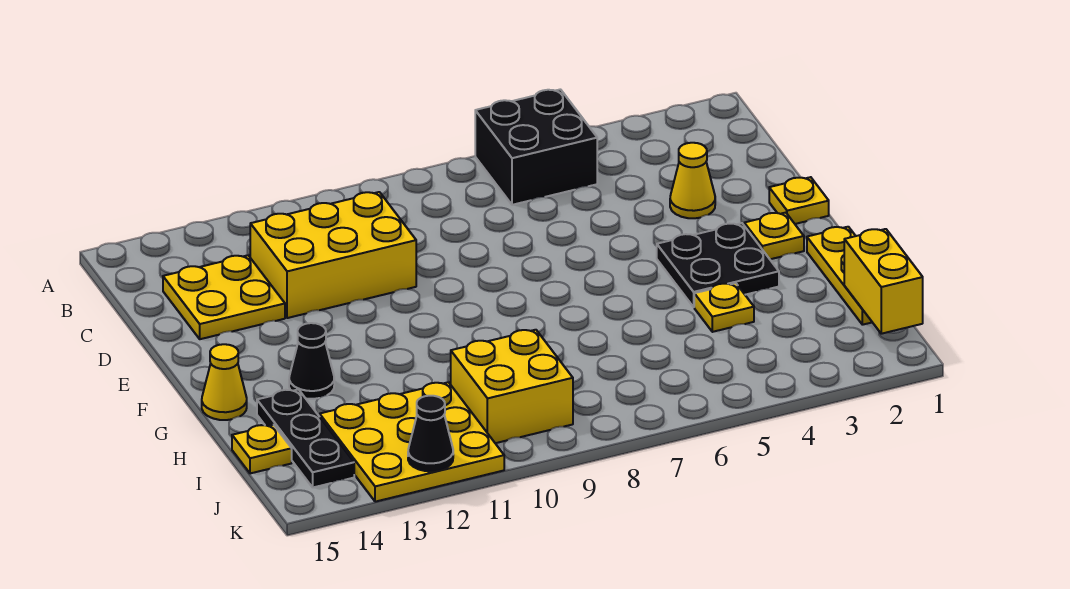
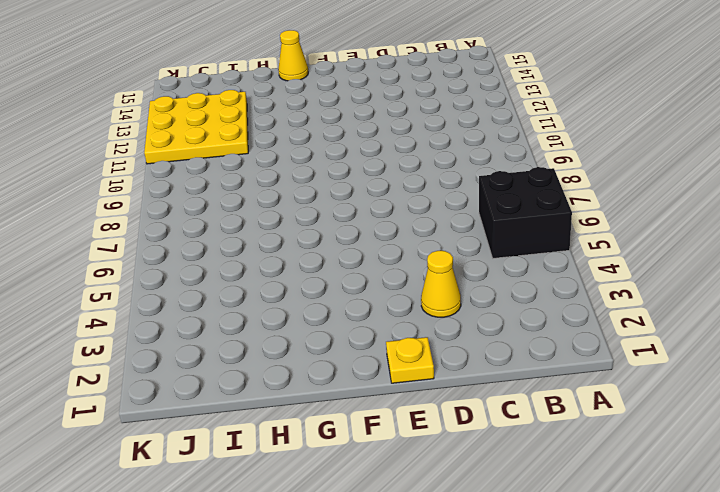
none -> yellow 2x3 brick [250,192,416,318]
none -> yellow 2x2 plate [163,255,285,339]
none -> yellow 1x1 plate [744,213,804,259]

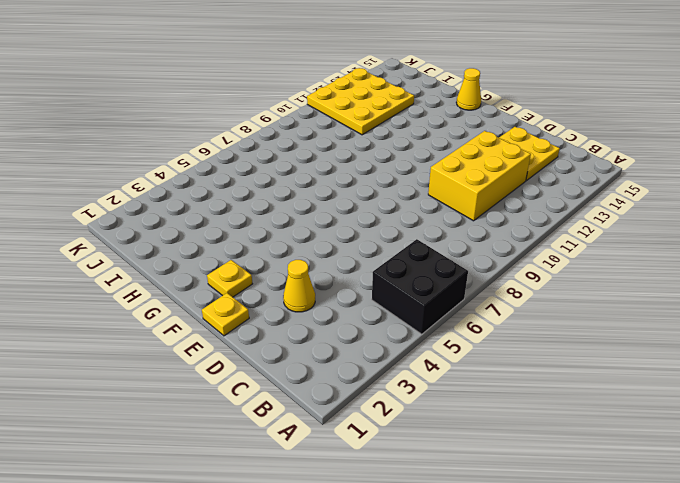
none -> black 2x2 plate [657,223,779,307]
none -> yellow 1x3 plate [807,227,872,325]
none -> black 1x1 cone [289,323,334,399]

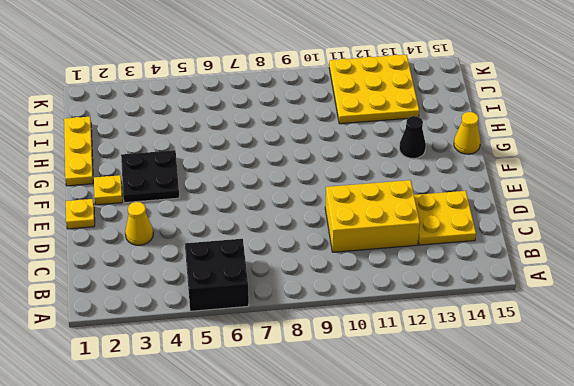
none -> yellow 1x1 plate [694,283,754,332]
none -> black 1x3 plate [257,389,354,487]
none -> yellow 2x2 brick [451,330,573,443]

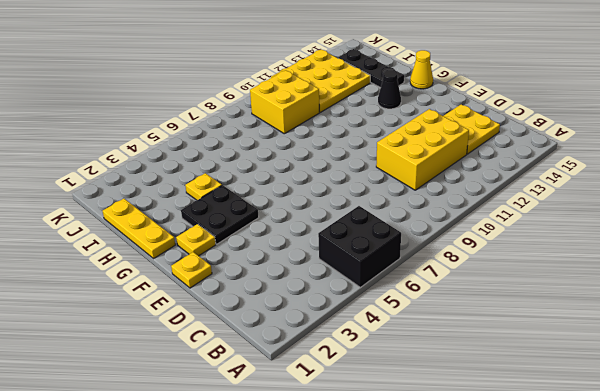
none -> yellow 1x1 cone [670,143,715,218]
none -> yellow 1x1 plate [232,425,292,473]
none -> yellow 1x2 brick [844,229,923,334]

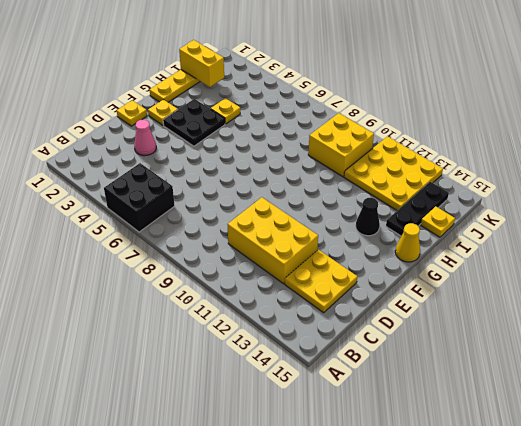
pink 1x1 cone [134,120,156,156] -> yellow 1x1 cone [670,143,715,218]
yellow 1x2 brick [179,40,224,87] -> yellow 1x2 brick turned to [844,229,923,334]
none -> black 1x1 cone [408,396,453,471]

